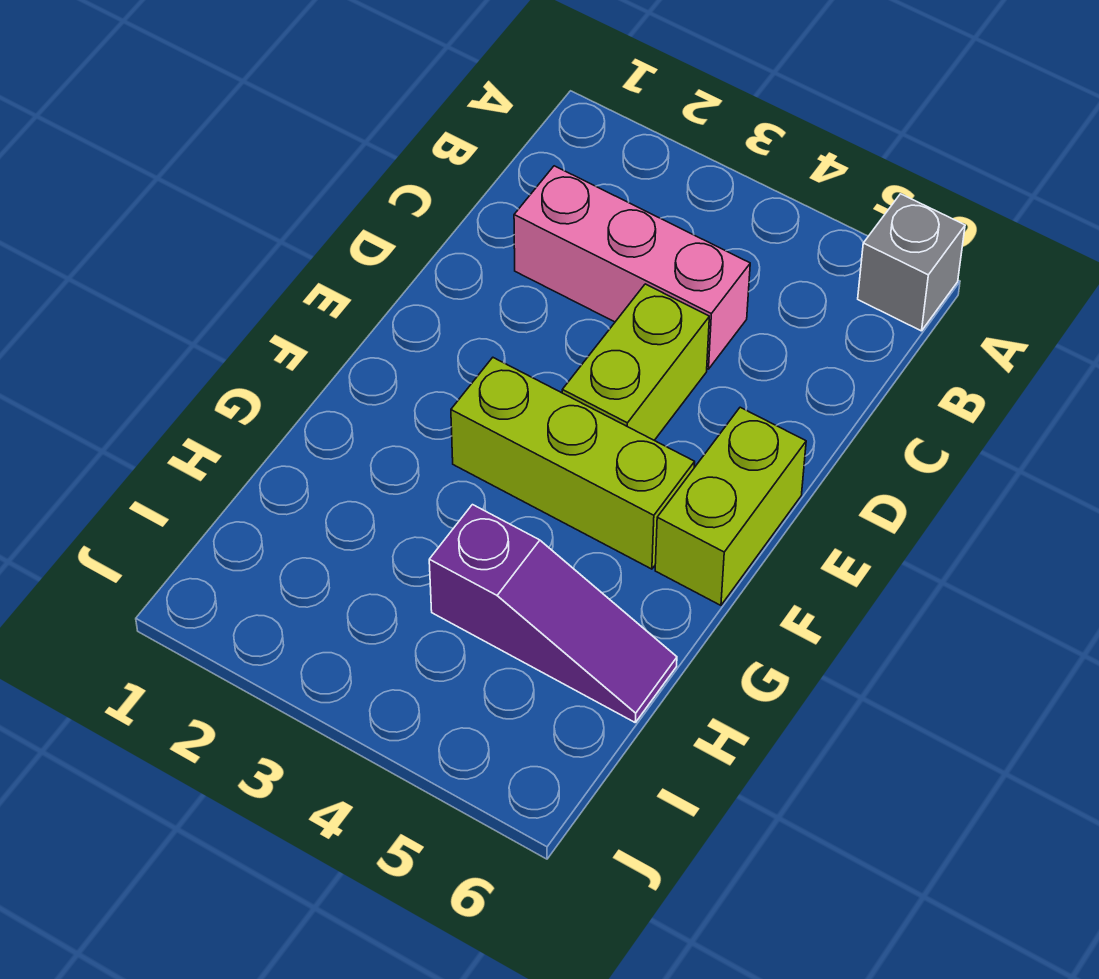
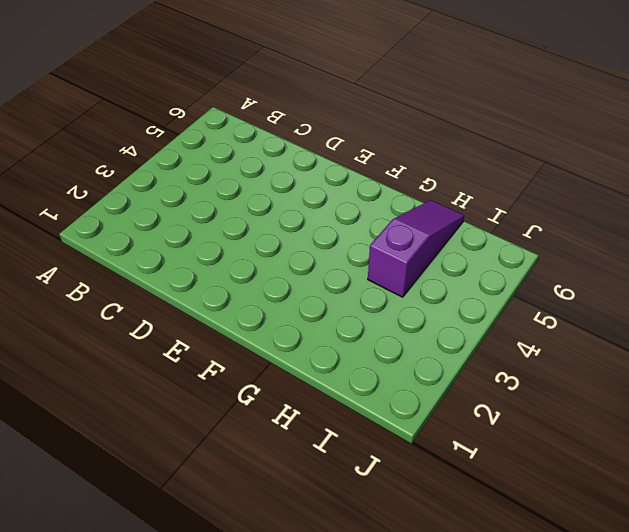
none -> grey 1x1 brick [858,194,965,331]
none -> pink 1x3 brick [514,166,750,369]

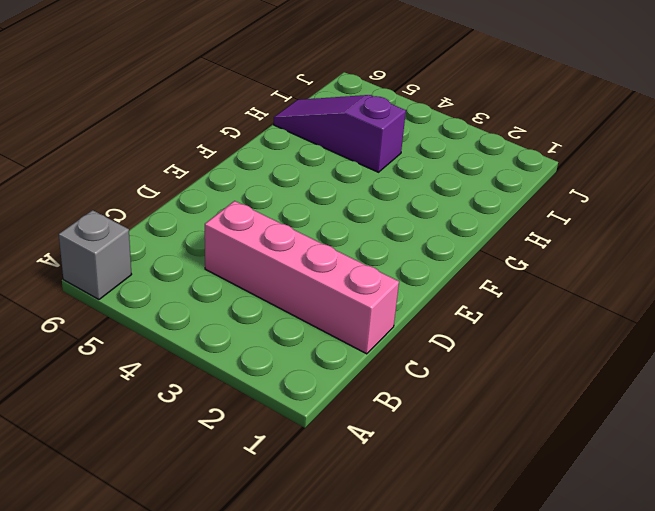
pink 1x4 brick [205,201,399,354] -> pink 1x3 brick [514,166,750,369]
none -> lime 1x2 brick [562,284,709,440]
none -> lime 1x2 brick [655,407,806,605]

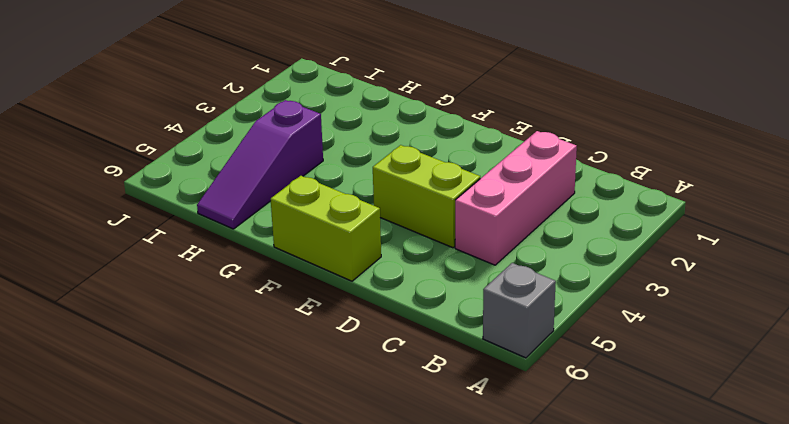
none -> lime 1x3 brick [451,358,695,569]

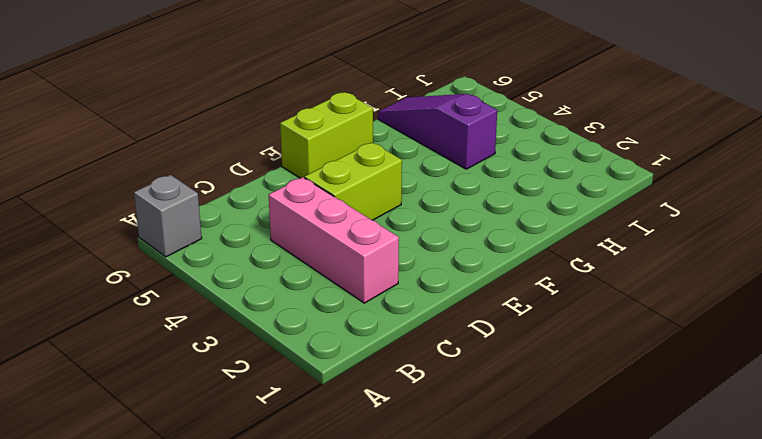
none -> lime 1x3 brick [451,358,695,569]

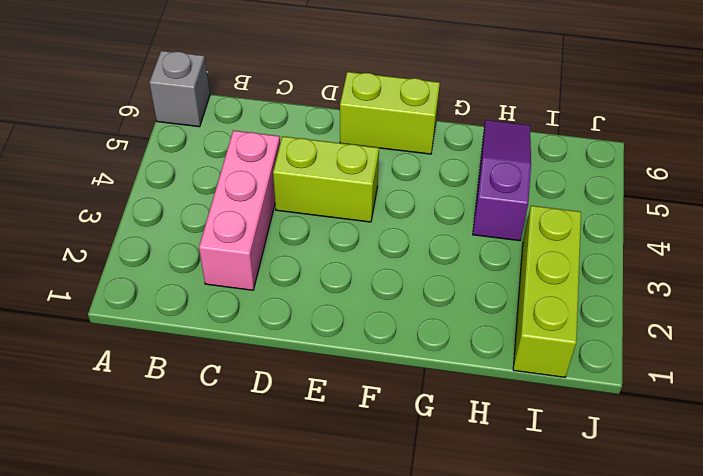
lime 1x3 brick [513,206,581,377] -> lime 1x3 brick moved to [451,358,695,569]

